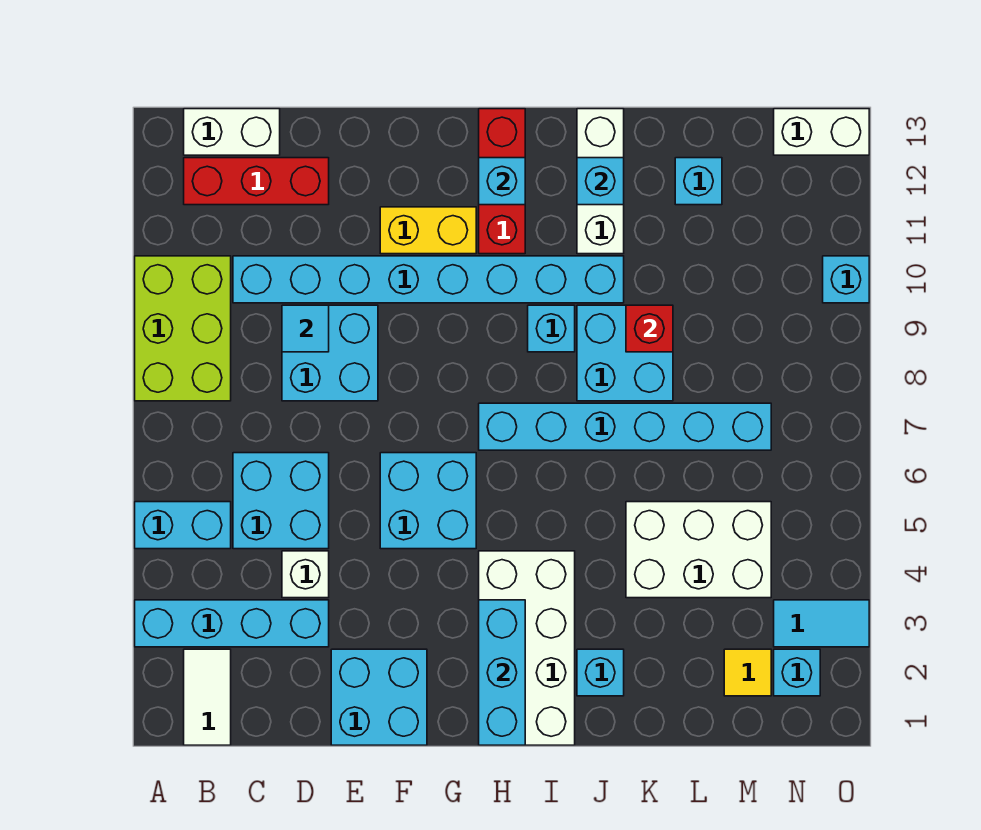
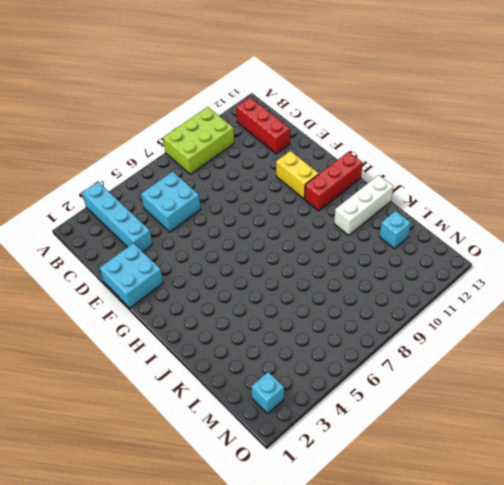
none -> cyan 1x2 brick [135,502,231,549]
none -> white 1x2 tile [184,649,231,745]
none -> white 1x2 brick [184,109,280,155]
none -> cyan 1x8 brick [233,256,624,303]

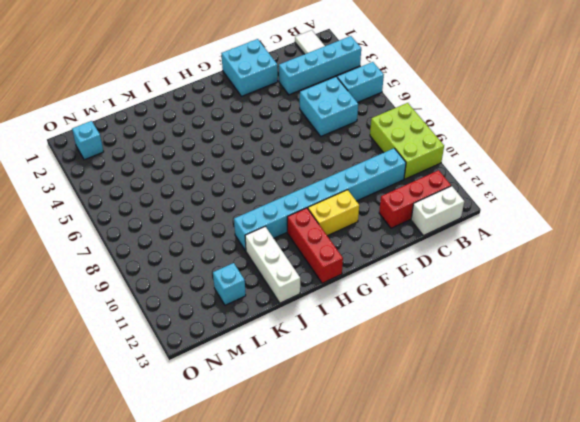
none -> white 1x1 brick [282,551,329,598]
none -> cyan 2x2 brick [282,305,378,401]
none -> cyan 2x2 brick [380,453,476,549]
none -> white 2x4 brick [479,551,575,745]

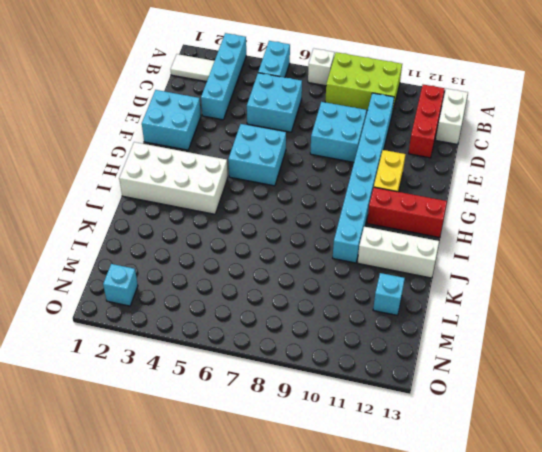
white 1x1 brick [308,49,335,86] -> white 1x1 brick moved to [282,551,329,598]
none -> cyan 1x6 brick [479,403,771,450]
none -> cyan 1x1 brick [528,305,575,352]
none -> cyan 1x1 brick [577,649,624,696]
none -> cyan 2x2 brick [577,305,673,401]

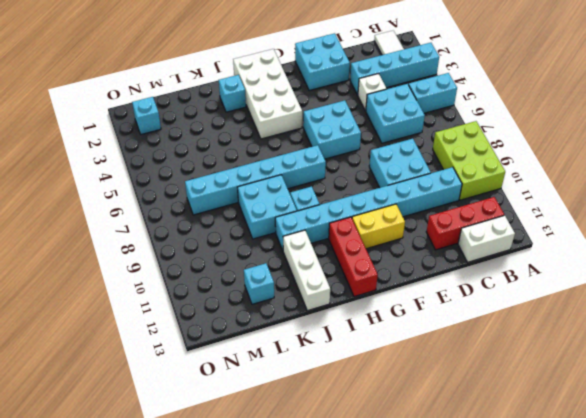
none -> white 2x3 brick [626,502,771,598]
none -> yellow 1x1 tile [724,649,771,696]
none -> cyan 1x2 tile [774,600,869,647]
none -> white 1x2 brick [774,109,869,155]

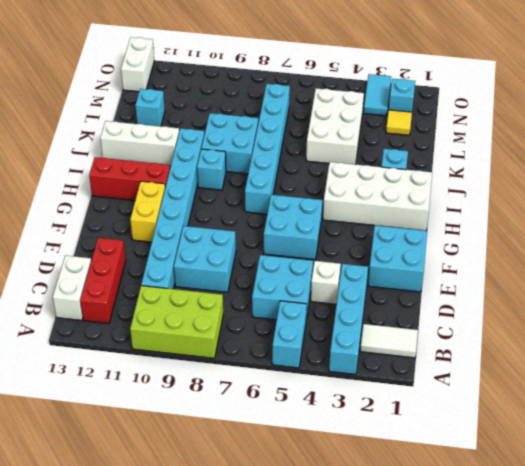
none -> cyan 1x1 brick [823,256,869,303]
none -> cyan 1x1 tile [282,305,329,352]
none -> cyan 1x3 brick [479,600,525,745]
none -> cyan 1x1 brick [479,158,525,205]

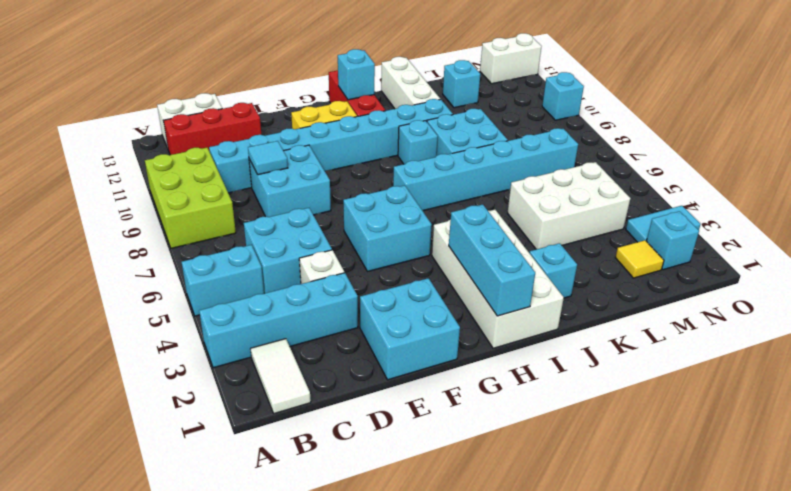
none -> cyan 1x1 brick [577,158,624,205]
none -> red 1x1 brick [626,305,673,352]

